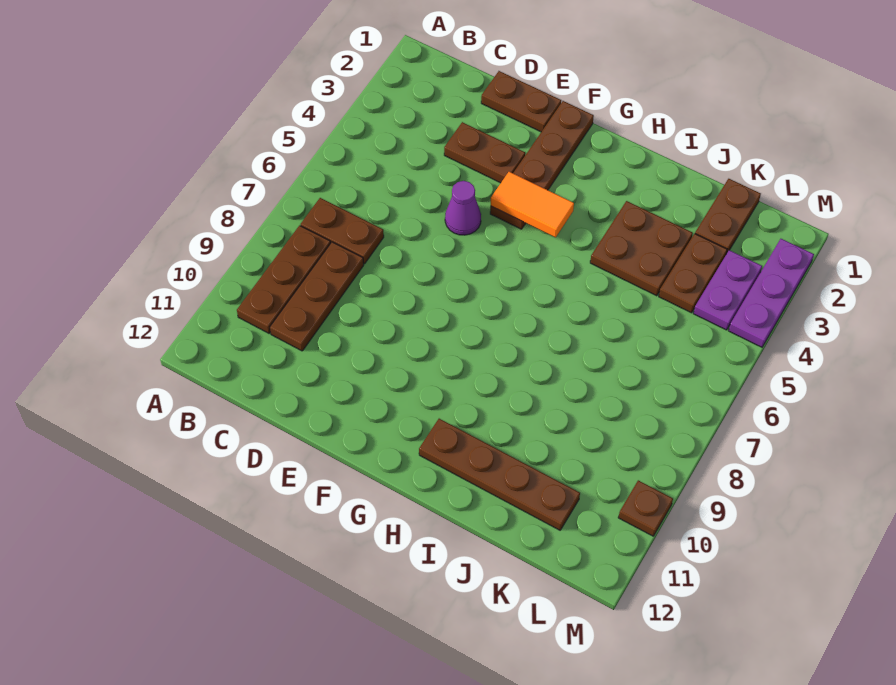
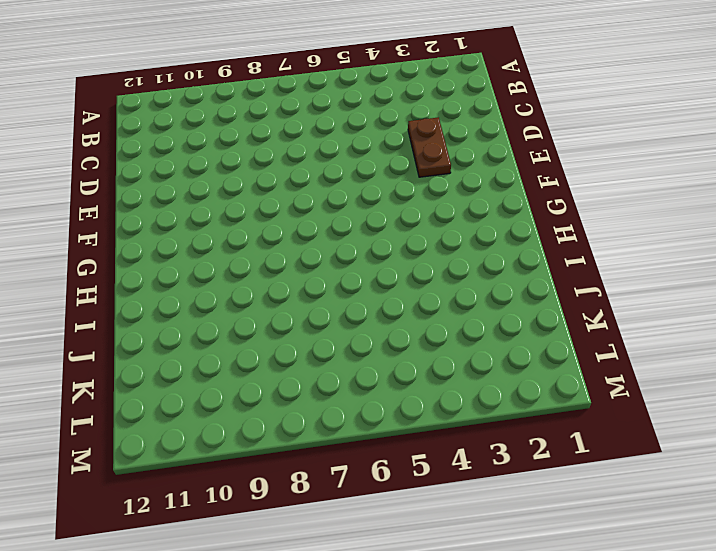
none -> brown 1x2 plate [301,198,384,264]
none -> brown 1x3 plate [237,225,331,333]
none -> brown 1x3 plate [270,242,364,351]

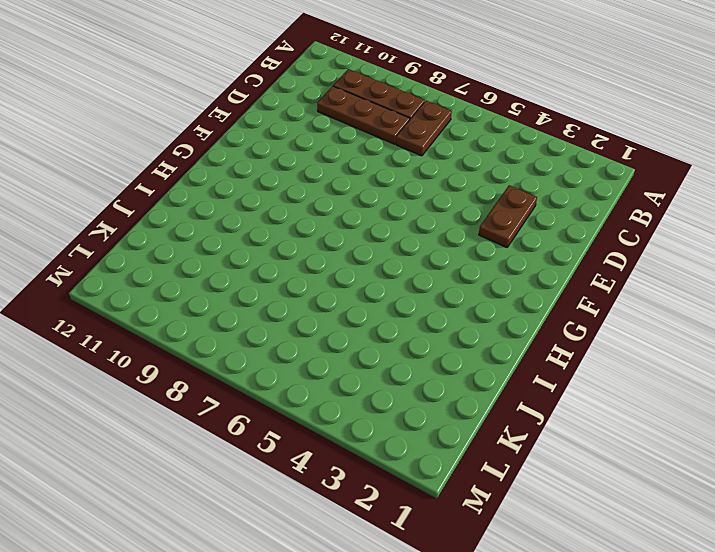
none -> brown 1x2 plate [481,71,561,132]
none -> purple 1x1 cone [445,181,481,235]
none -> brown 1x4 plate [490,101,594,229]

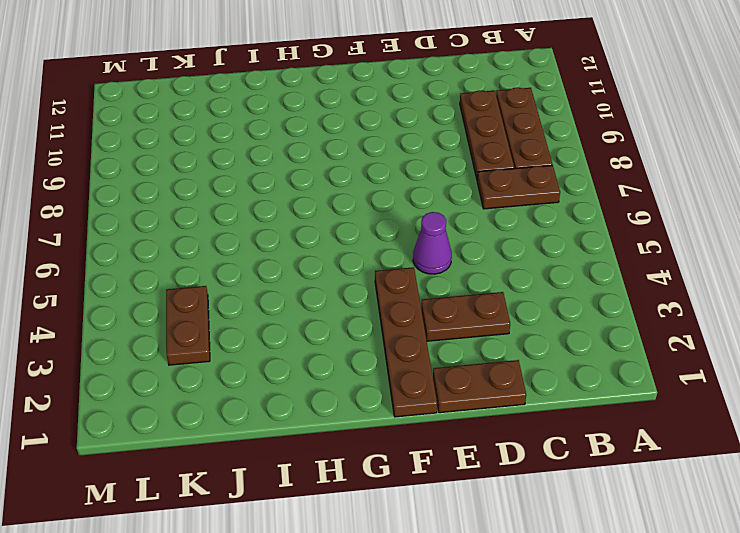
none -> brown 1x4 plate [419,419,580,530]
none -> brown 2x2 plate [590,201,693,296]
none -> brown 1x2 plate [695,179,761,254]

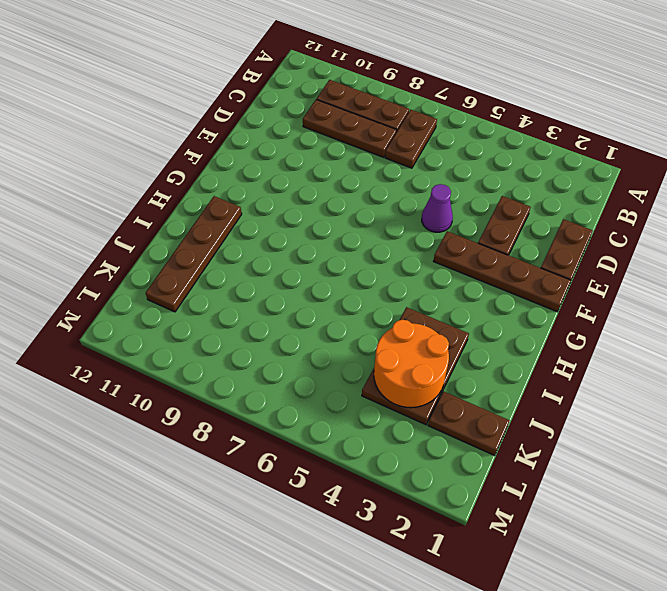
orange 2x2 round brick [374,320,449,408] -> none
none -> purple 1x2 plate [693,250,762,330]
none -> purple 1x3 plate [729,239,814,347]
none -> brown 1x1 plate [618,480,673,536]

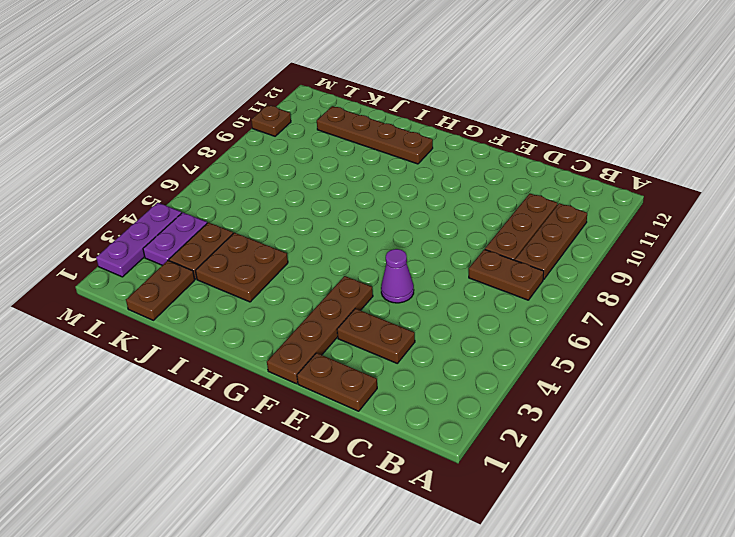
none -> orange 1x2 tile [491,172,574,237]

